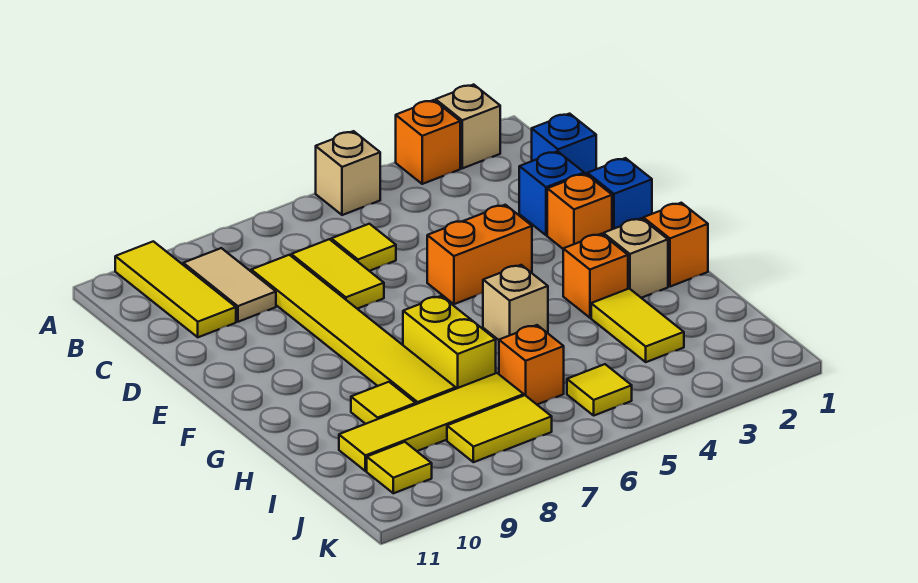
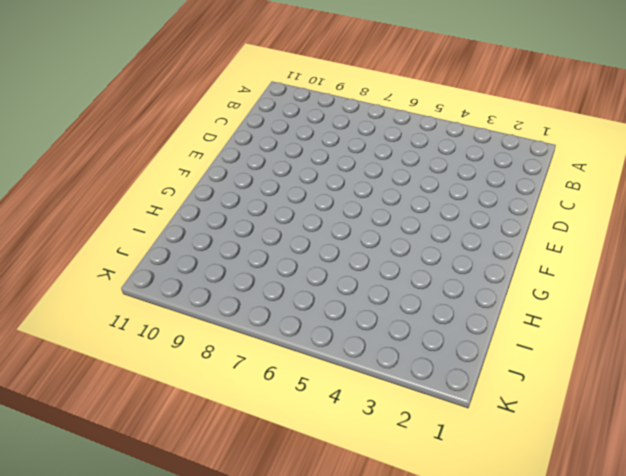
none -> tan 1x1 brick [436,85,500,168]
none -> orange 1x1 brick [396,100,460,184]
none -> tan 1x1 brick [316,131,380,215]

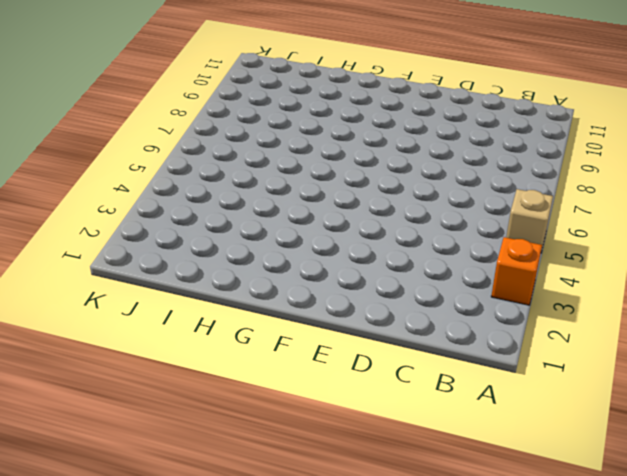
none -> tan 1x1 brick [436,85,500,168]
none -> yellow 1x3 tile [115,241,236,337]
none -> tan 1x2 tile [183,248,276,322]

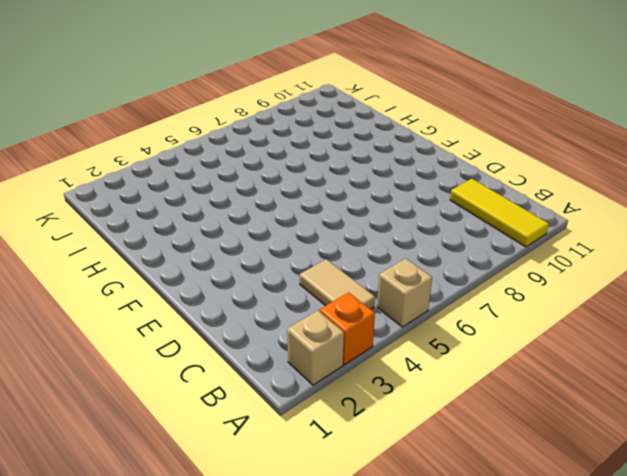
tan 1x2 tile [300,259,375,309] -> tan 1x2 tile moved to [183,248,276,322]
none -> blue 1x1 brick [532,114,596,174]
none -> yellow 1x1 tile [331,224,396,271]
none -> yellow 1x2 tile [291,239,384,309]

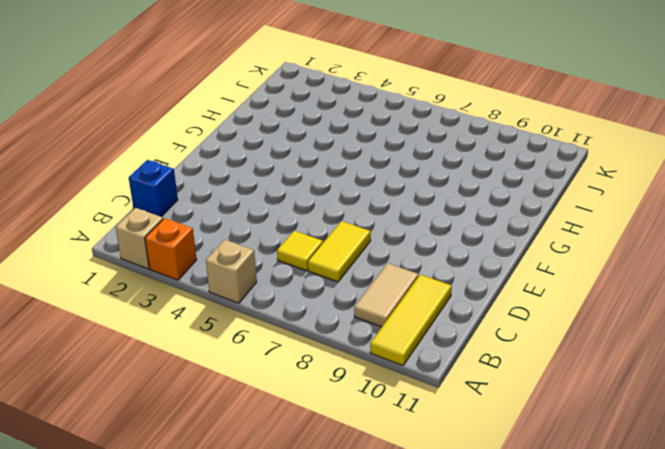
none -> yellow 1x6 tile [251,255,456,404]
none -> blue 1x1 brick [519,151,584,235]
none -> blue 1x1 brick [587,158,652,229]

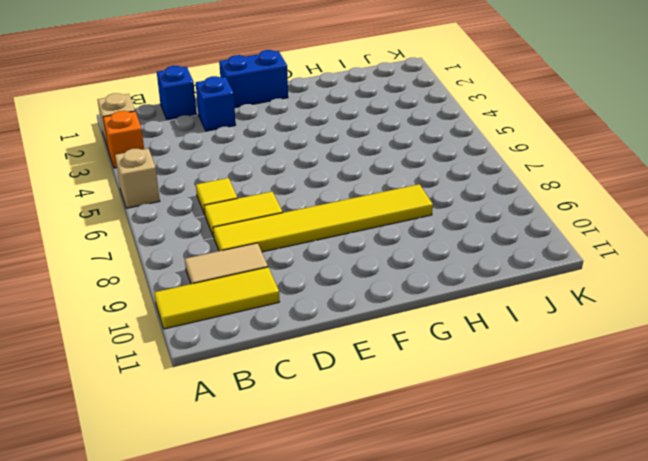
blue 1x2 brick [219,50,288,107] -> blue 1x1 brick [587,158,652,229]
none -> orange 1x1 brick [547,174,612,249]
none -> orange 1x2 brick [427,205,532,304]
none -> orange 1x1 brick [643,203,708,287]

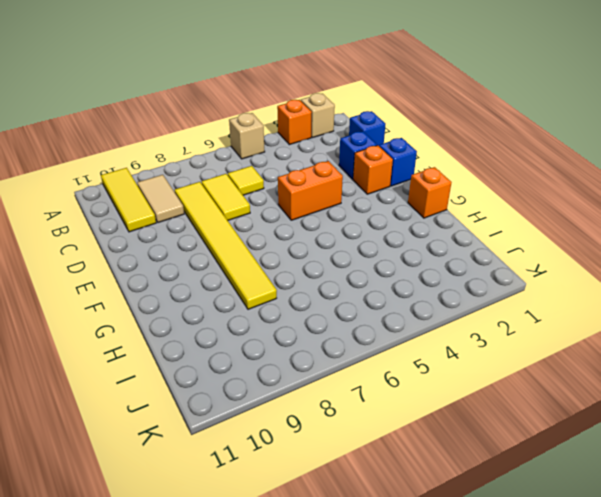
none -> tan 1x1 brick [603,218,668,298]
none -> orange 1x1 brick [563,234,628,318]
none -> tan 1x1 brick [483,265,548,340]

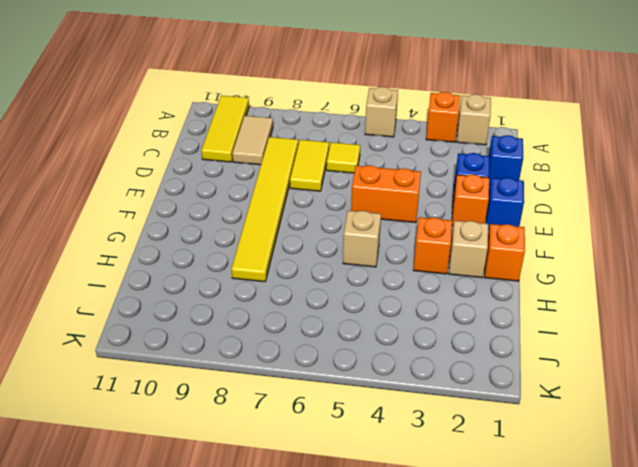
none -> yellow 1x2 brick [403,296,496,389]
none -> yellow 1x2 tile [591,289,684,362]
none -> yellow 1x1 tile [351,382,416,424]

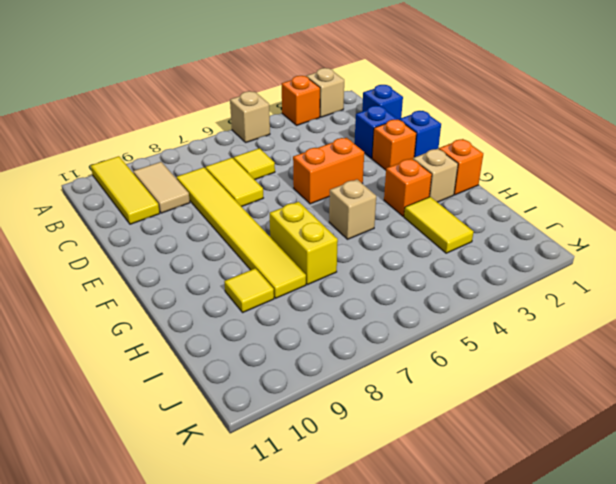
none -> orange 1x1 brick [499,325,564,404]
none -> yellow 1x4 tile [339,373,524,471]
none -> yellow 1x1 tile [567,364,632,415]

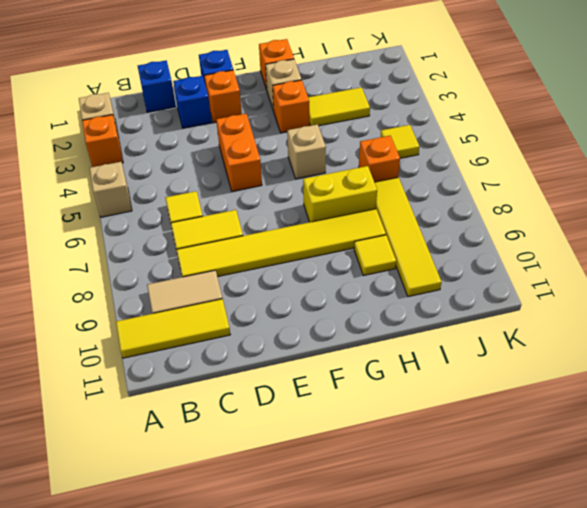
none -> yellow 1x2 tile [447,395,552,462]
none -> yellow 1x1 tile [367,442,432,493]

